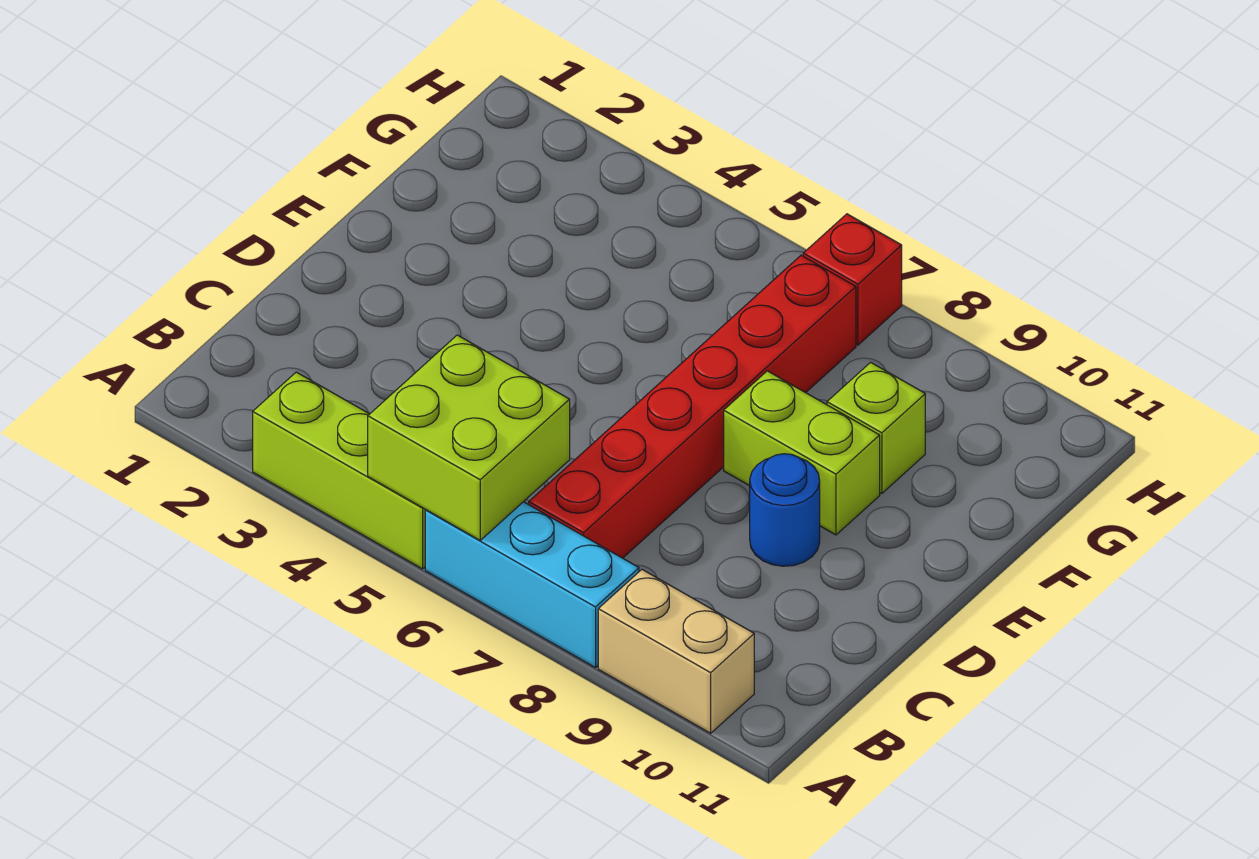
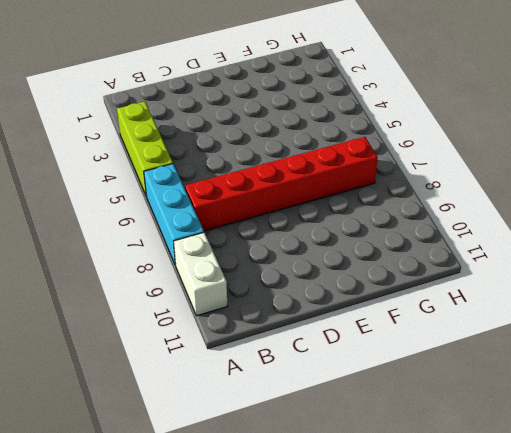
white 1x2 brick [174,233,227,316] -> tan 1x2 brick [598,570,754,733]
none -> blue 1x1 round brick [750,454,820,566]
none -> lime 1x2 brick [724,371,880,535]

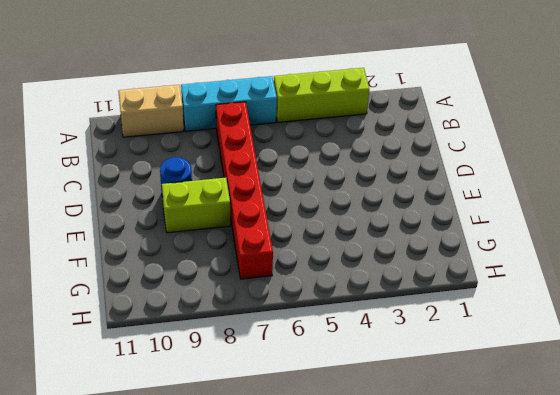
none -> lime 1x1 brick [827,362,925,494]
none -> red 1x1 brick [803,214,902,345]

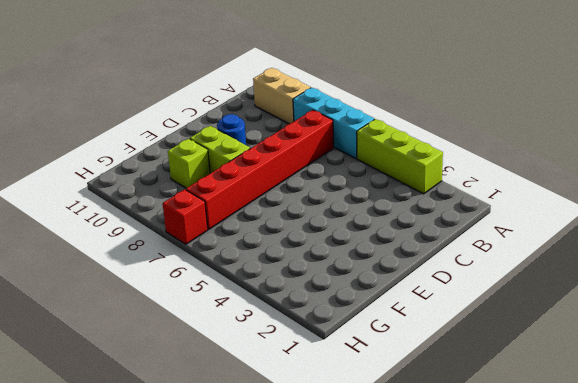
none -> lime 2x2 brick [368,335,570,540]

